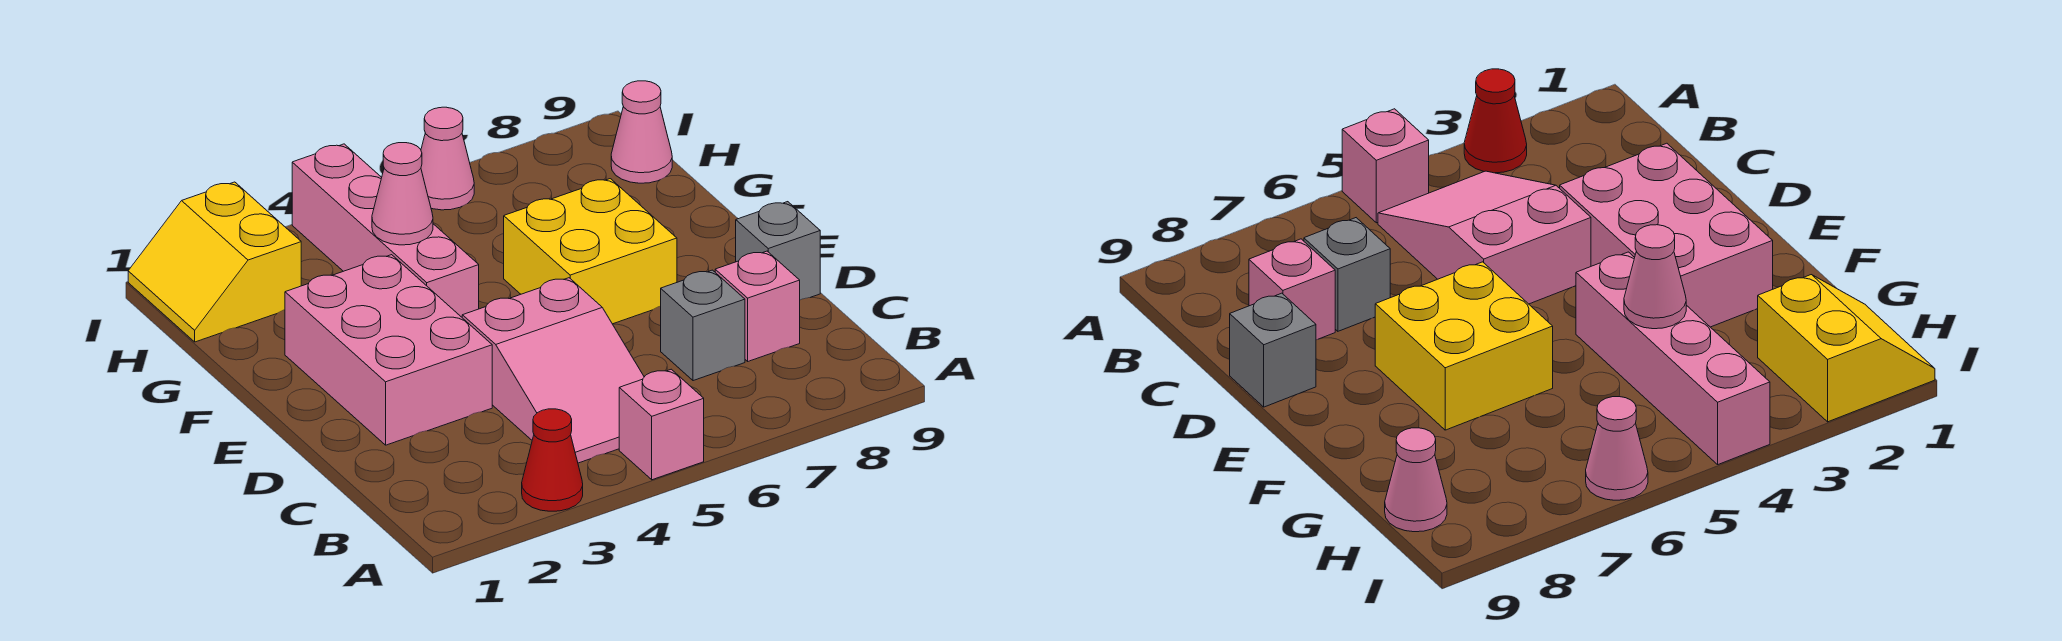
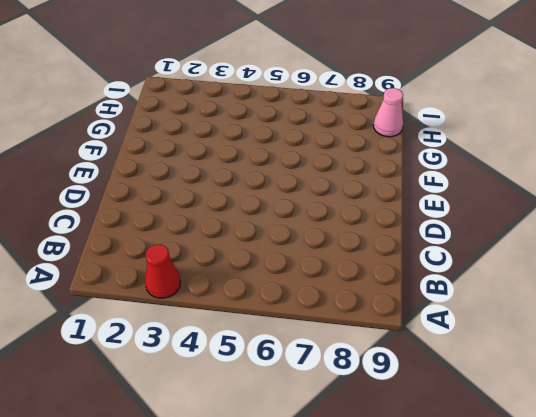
none -> pink 1x1 brick [619,369,704,480]
none -> pink 2x3 slope [462,278,644,463]
none -> grey 1x1 brick [661,270,745,381]

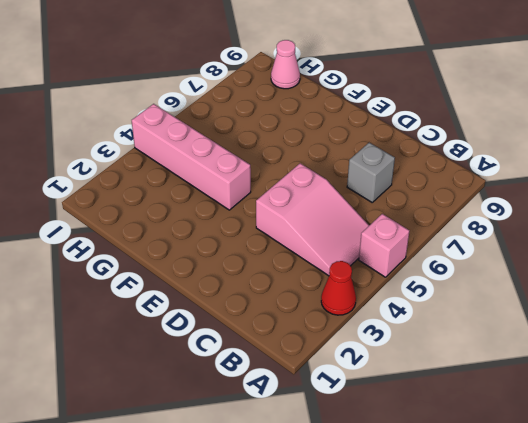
none -> pink 1x1 brick [715,251,800,361]
none -> pink 2x3 brick [285,255,492,445]
none -> grey 1x1 brick [736,202,820,300]

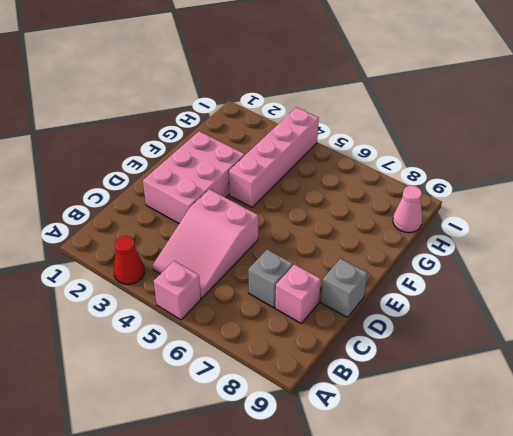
none -> yellow 2x2 brick [504,179,677,324]
none -> yellow 2x2 slope [128,182,301,342]
none -> pink 1x1 cone [421,107,474,210]

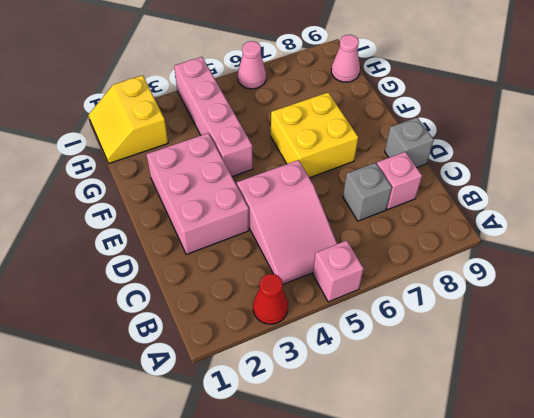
none -> pink 1x1 cone [372,143,433,245]

